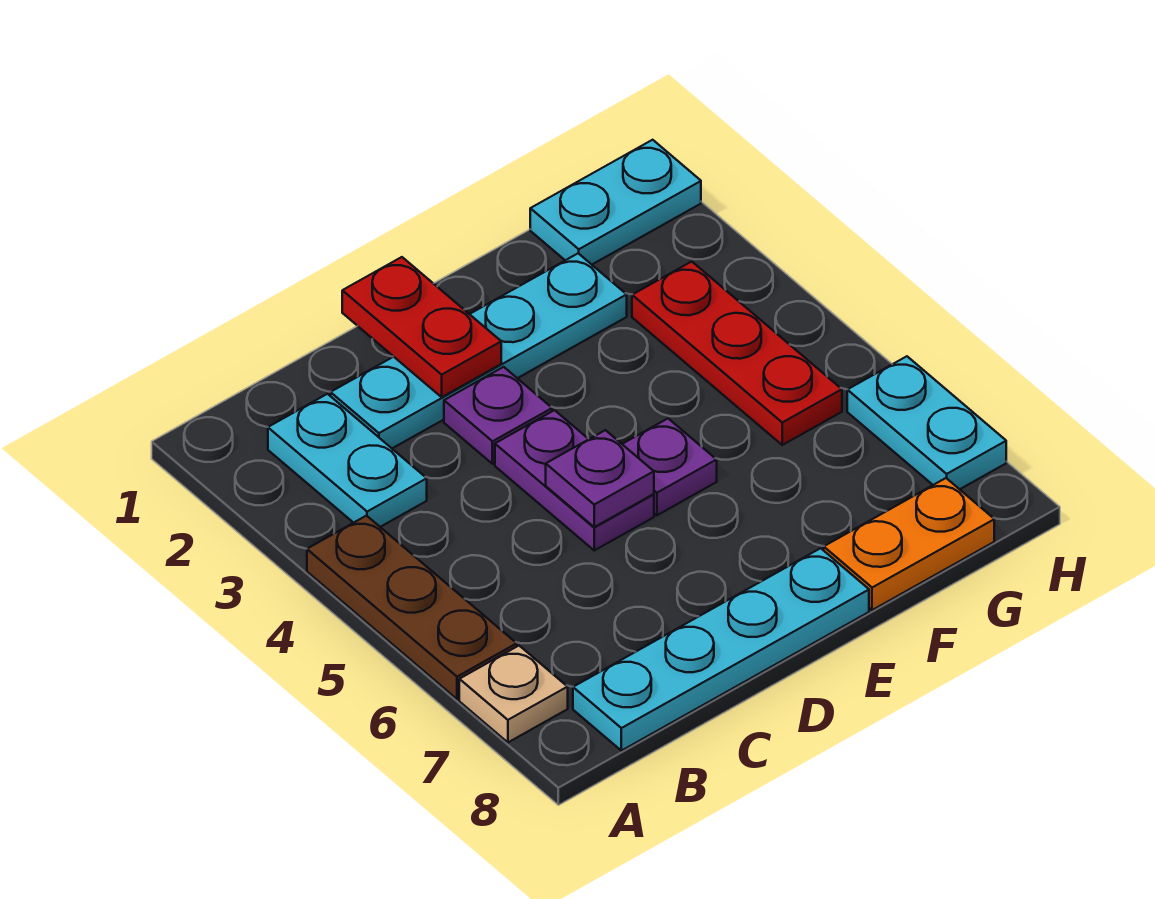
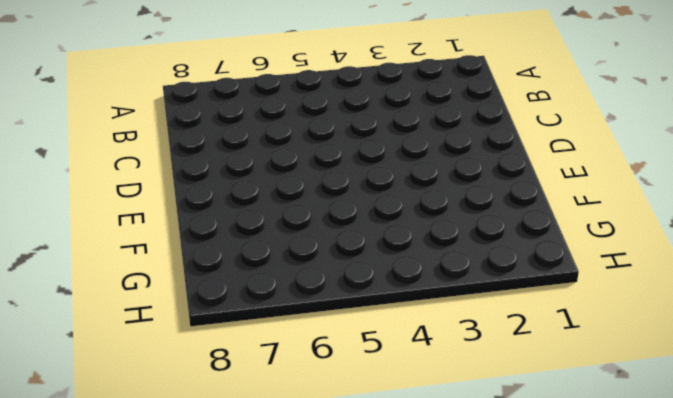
none -> brown 1x3 plate [307,516,517,699]
none -> tan 1x1 plate [459,646,568,742]
none -> cyan 1x2 plate [268,394,427,527]

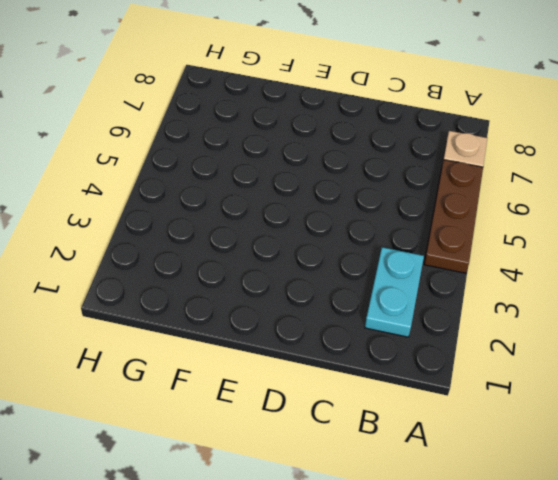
none -> cyan 1x4 plate [573,548,869,751]
none -> cyan 1x4 plate [331,253,627,448]
none -> purple 1x1 plate [444,367,552,464]

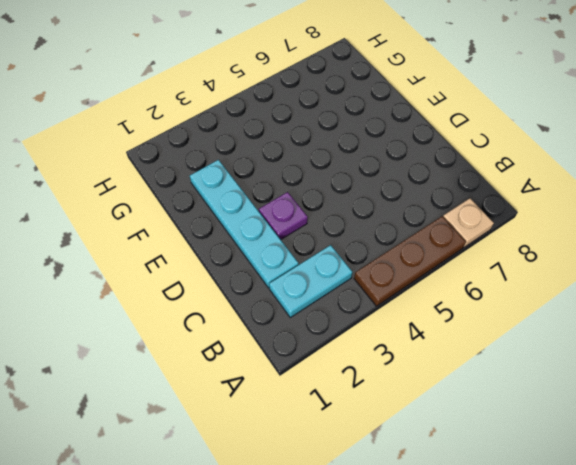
none -> cyan 1x4 plate [573,548,869,751]
none -> purple 1x2 plate [495,410,654,550]
none -> purple 1x1 plate [622,419,717,515]

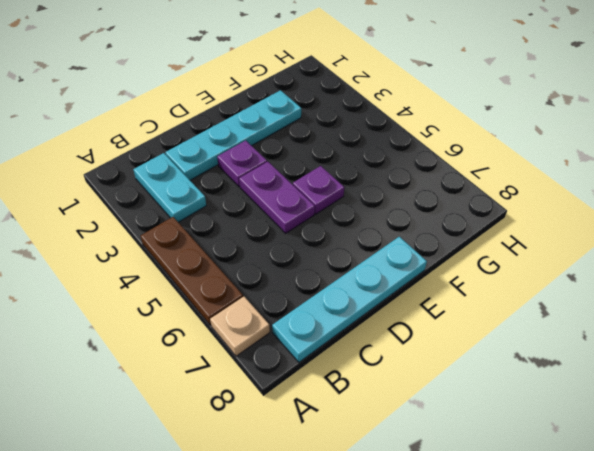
none -> orange 1x2 plate [824,478,994,610]
none -> cyan 1x2 plate [530,140,701,264]
none -> red 1x3 plate [632,262,842,445]

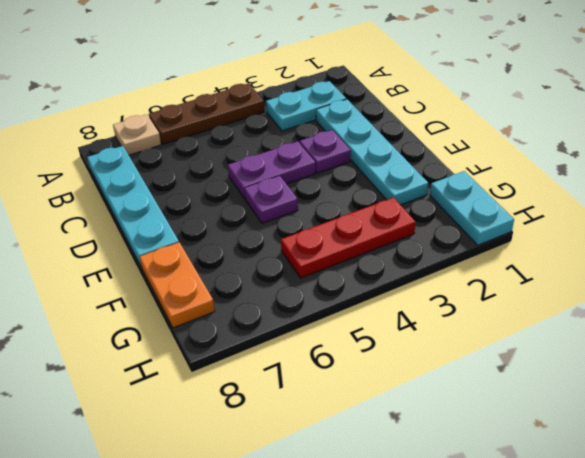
none -> cyan 1x2 plate [847,356,1006,489]
none -> red 1x2 plate [342,257,501,397]
none -> purple 1x1 plate [546,430,654,527]

